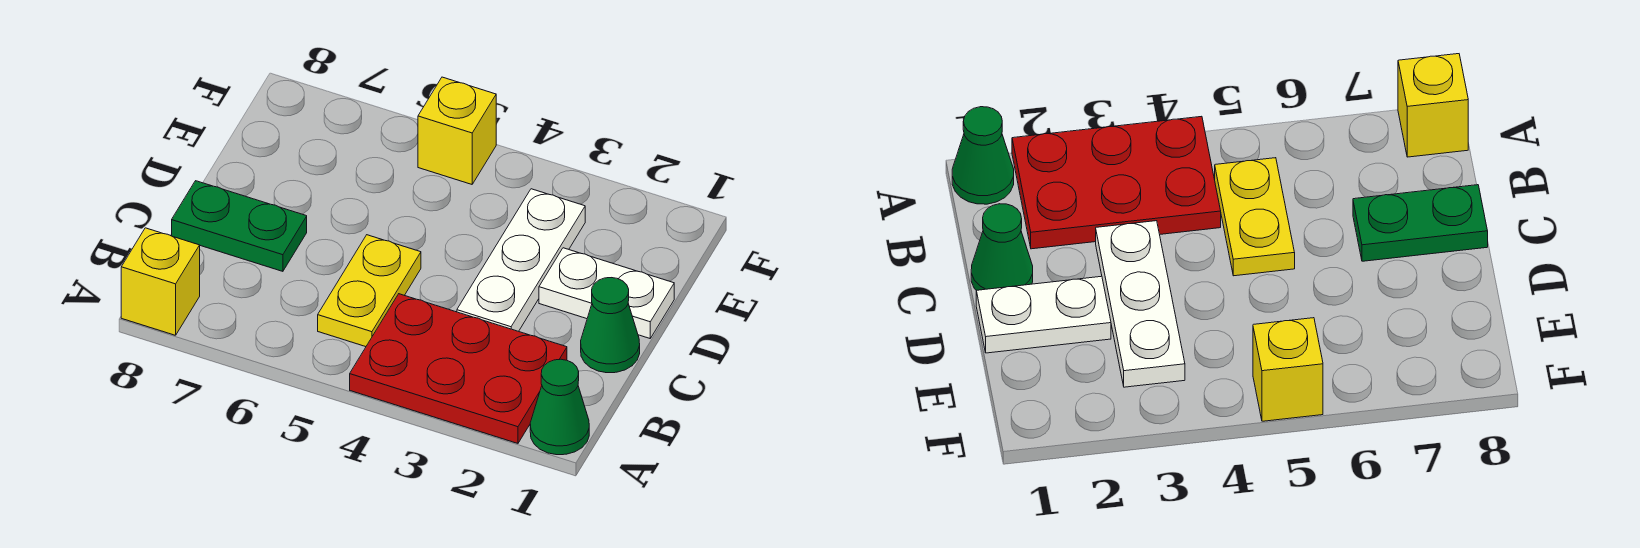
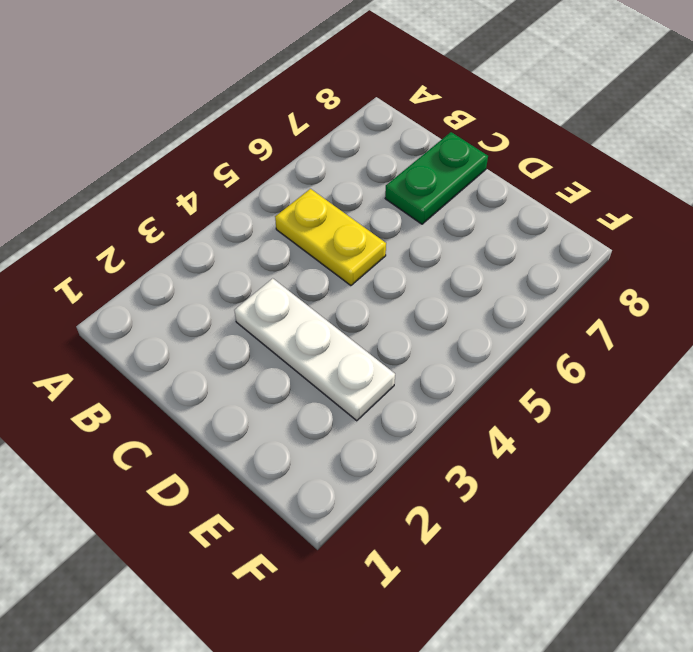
none -> green 1x1 cone [530,359,589,455]
none -> red 2x3 plate [350,294,567,443]

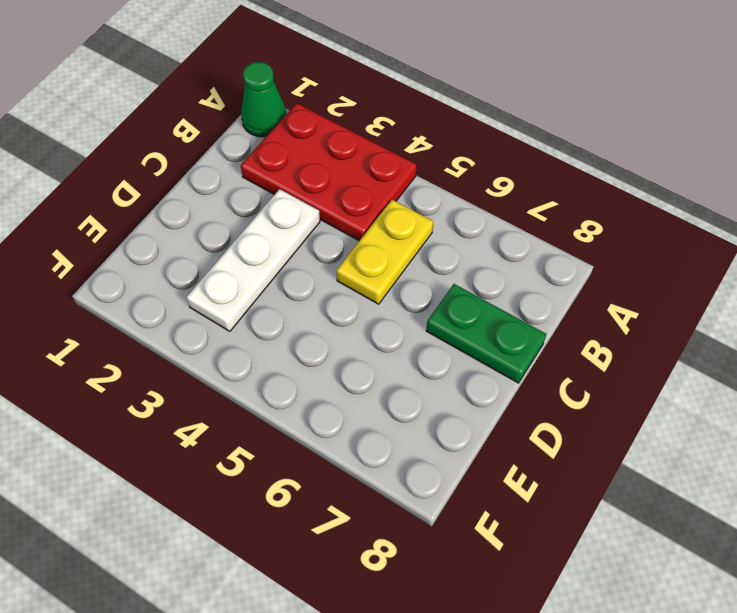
none -> yellow 1x1 brick [121,228,200,335]
none -> green 1x1 cone [581,278,640,373]

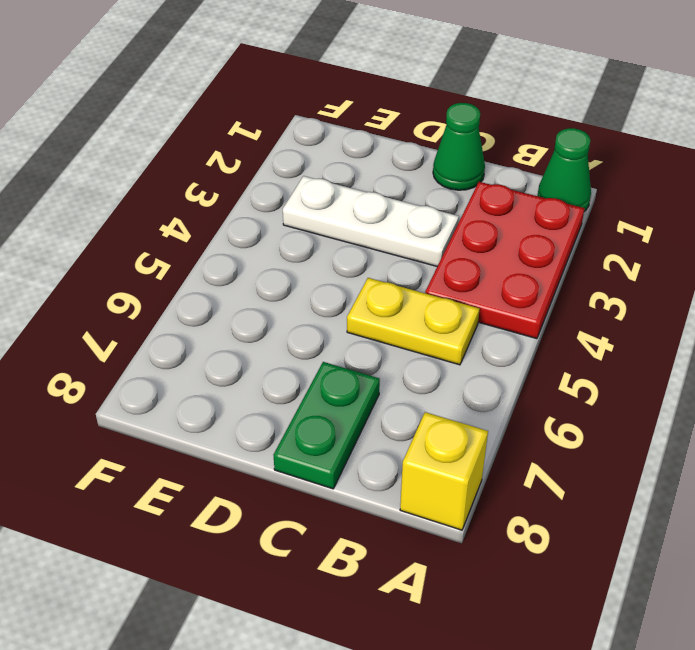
none -> white 1x2 plate [539,248,674,338]
none -> yellow 1x1 brick [418,77,496,184]

